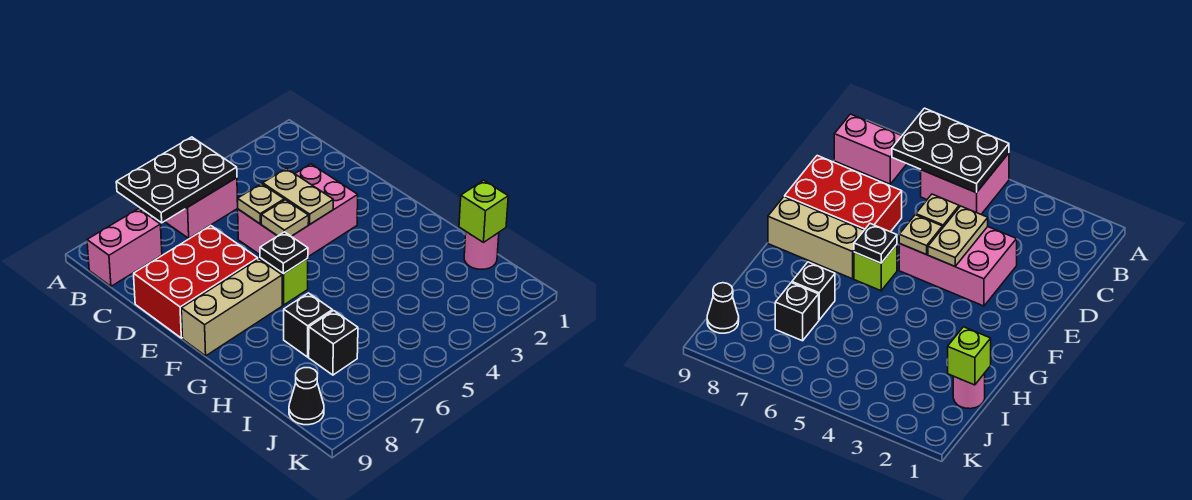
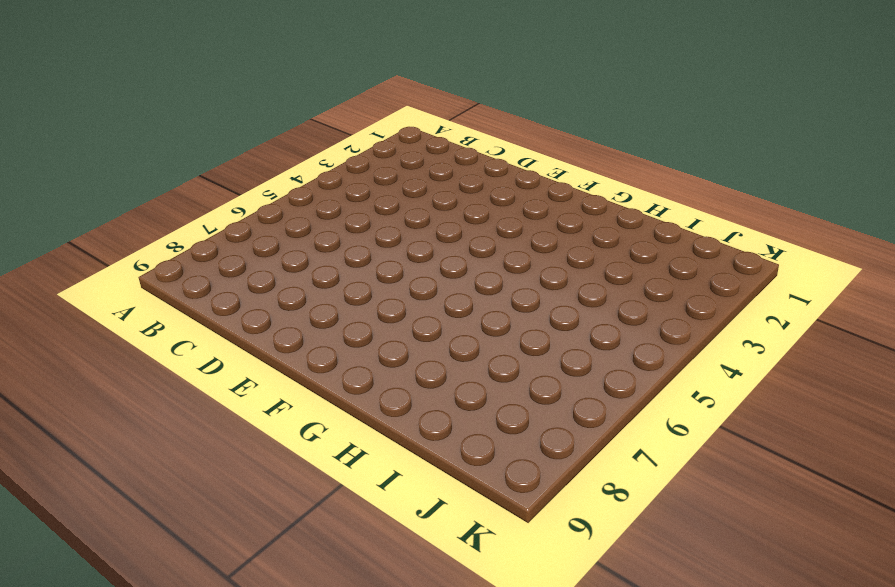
none -> pink 2x2 brick [164,178,238,238]
none -> pink 1x2 brick [87,209,162,286]
none -> pink 2x3 brick [238,164,358,257]

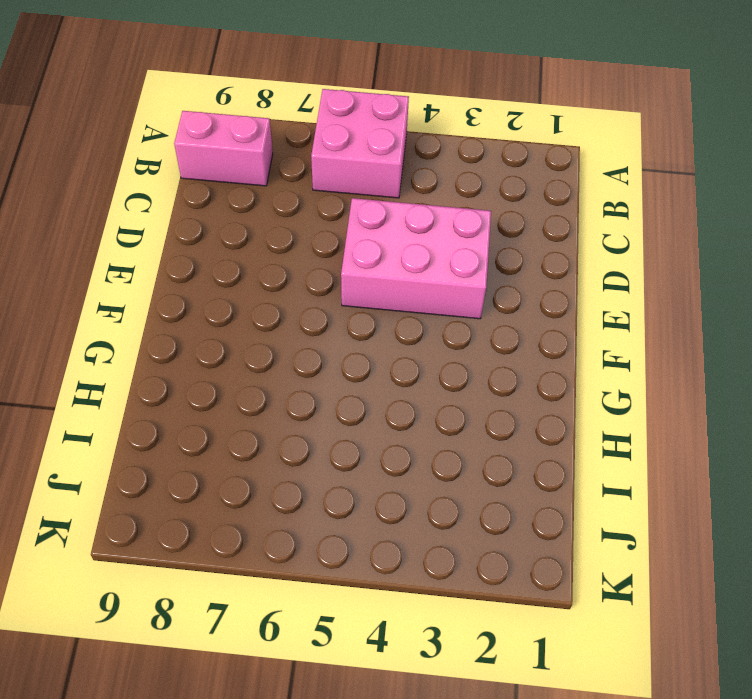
none -> red 2x3 brick [134,226,258,338]
none -> lime 1x1 brick [260,258,308,305]
none -> tan 1x3 brick [181,259,282,356]

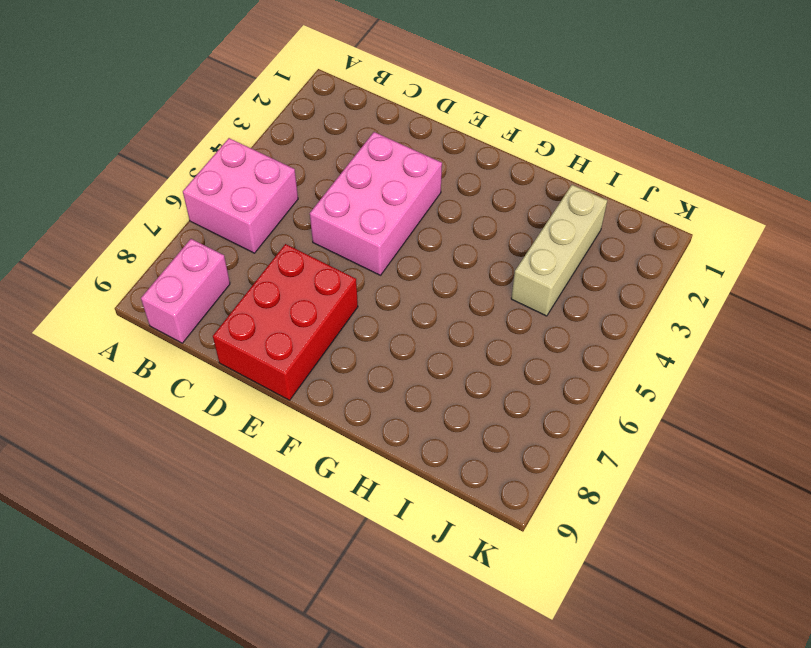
tan 1x3 brick [511,185,607,316] -> tan 1x3 brick moved to [181,259,282,356]
none -> lime 1x1 brick [260,258,308,305]
none -> black 1x1 brick [284,293,332,357]
none -> pink 1x1 round brick [464,232,499,269]

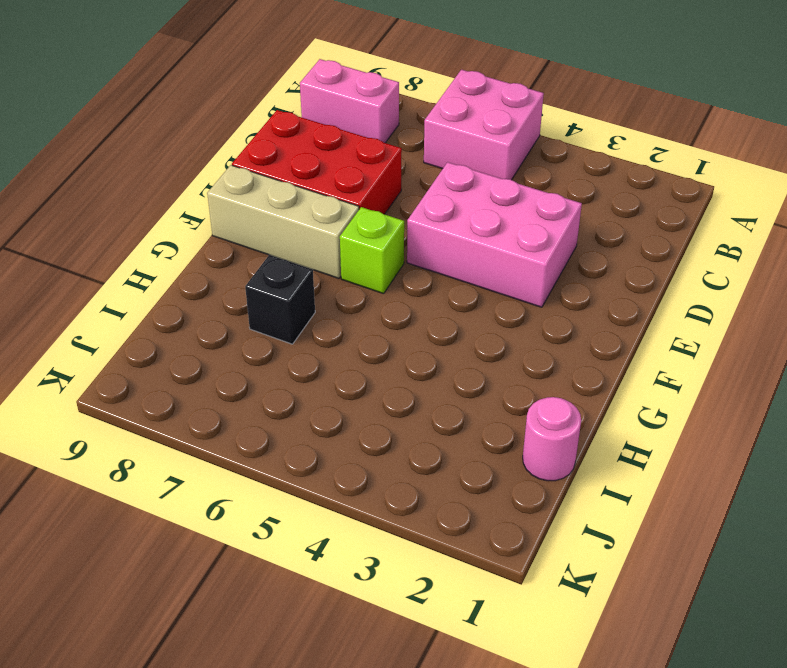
none -> black 1x1 brick [309,311,358,375]
none -> black 1x1 cone [289,368,324,425]
none -> black 2x3 plate [116,137,237,223]

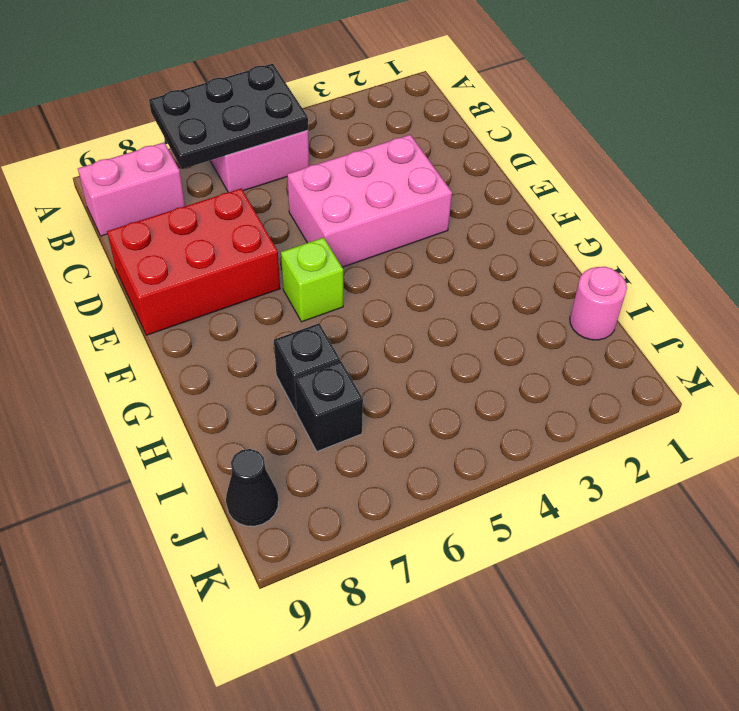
none -> tan 1x3 brick [181,259,282,356]
none -> tan 1x2 plate [263,168,333,224]
none -> tan 1x1 plate [237,184,284,224]

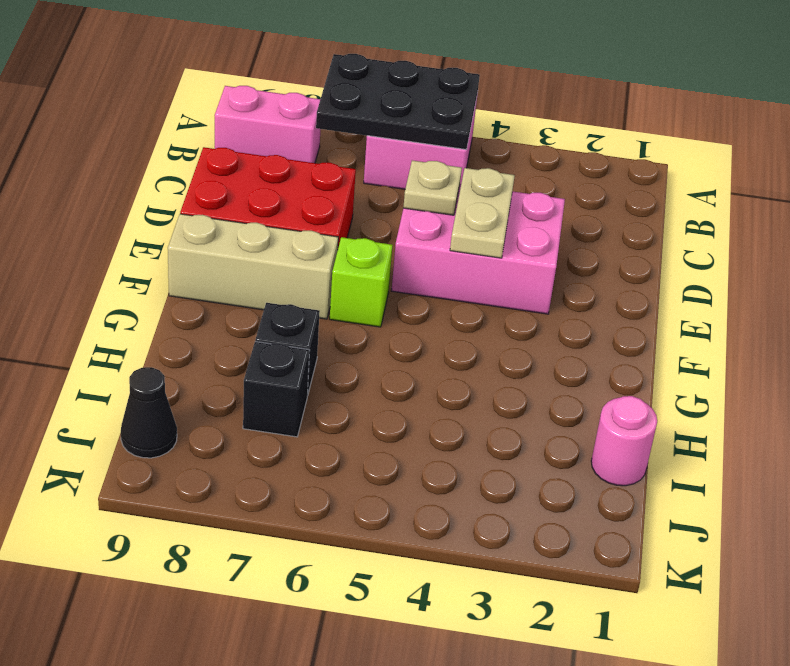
none -> tan 1x1 plate [261,200,309,236]
none -> black 1x1 plate [260,232,308,274]
none -> lime 1x1 brick [459,180,508,242]

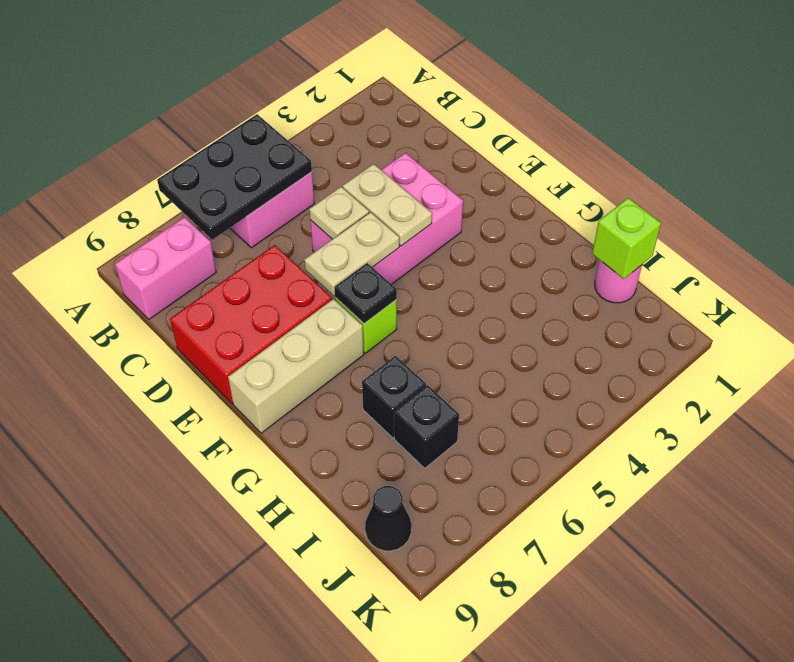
tan 1x2 plate [304,212,399,295] -> tan 1x1 plate [261,200,309,236]

